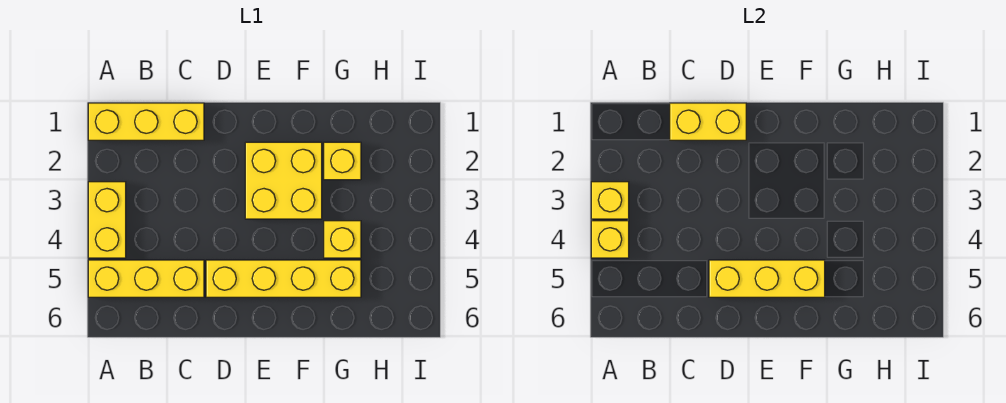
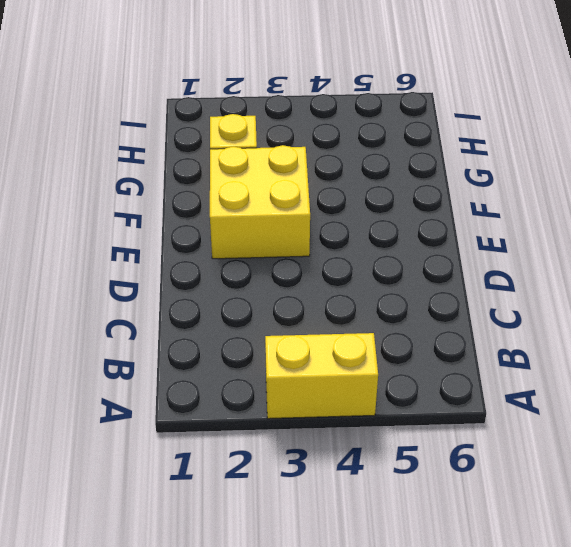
none -> yellow 1x3 brick [88,103,204,140]
none -> yellow 1x3 brick [88,260,204,297]

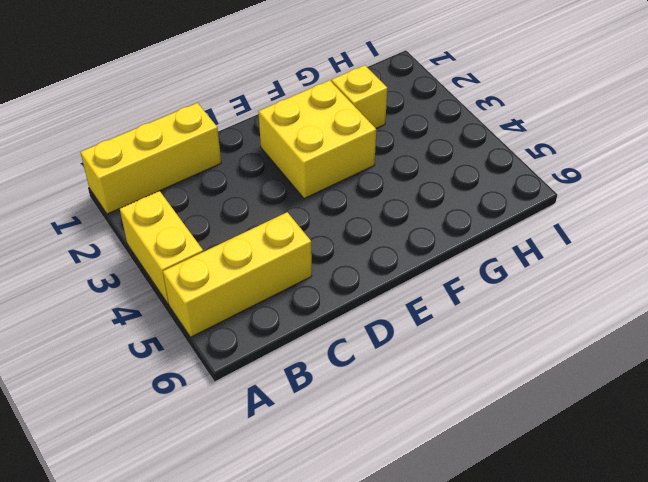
none -> yellow 1x4 brick [206,260,361,297]
none -> yellow 1x1 brick [324,221,361,258]

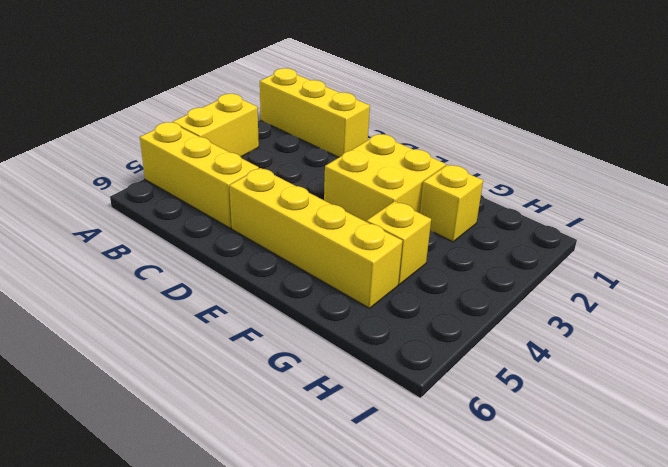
none -> yellow 1x1 brick [591,182,629,219]
none -> yellow 1x1 brick [591,221,629,258]

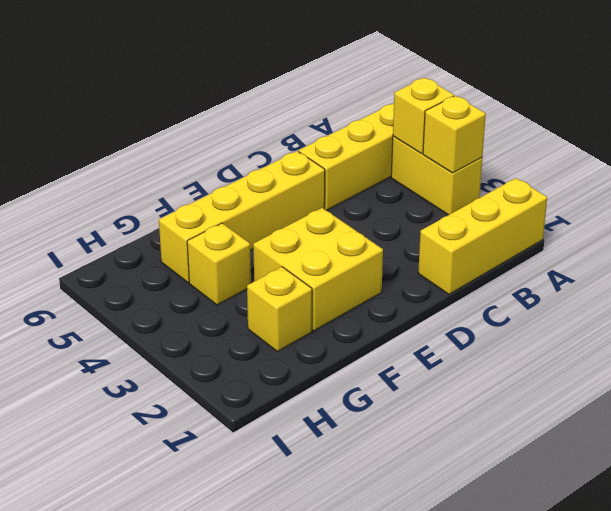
none -> yellow 1x2 brick [670,103,746,140]
none -> yellow 1x3 brick [709,260,825,297]

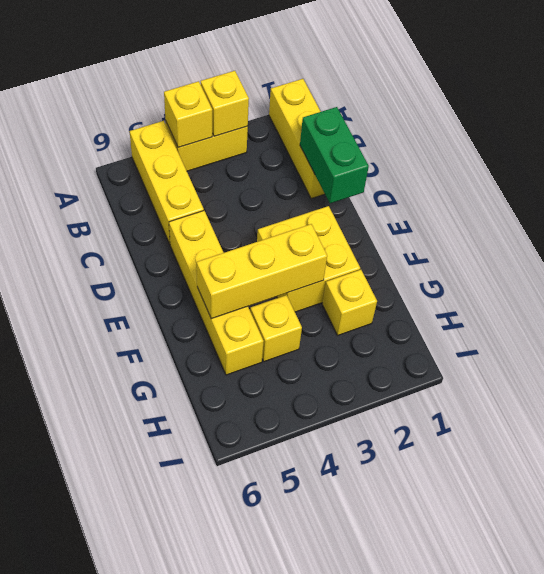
green 1x2 brick [300,107,369,203] -> yellow 1x2 brick [670,103,746,140]
yellow 1x3 brick [197,224,327,319] -> yellow 1x3 brick turned to [709,260,825,297]

